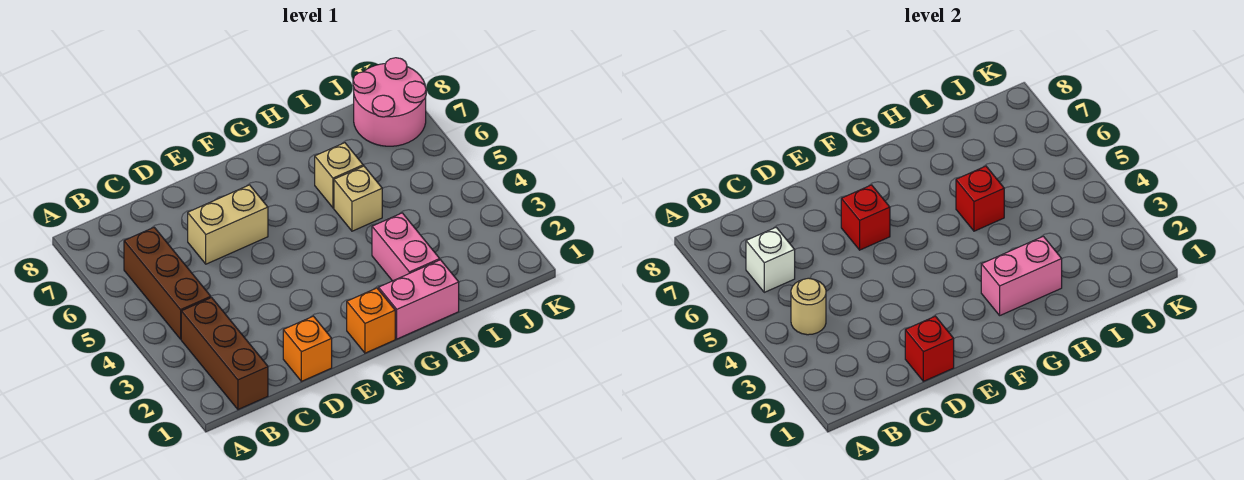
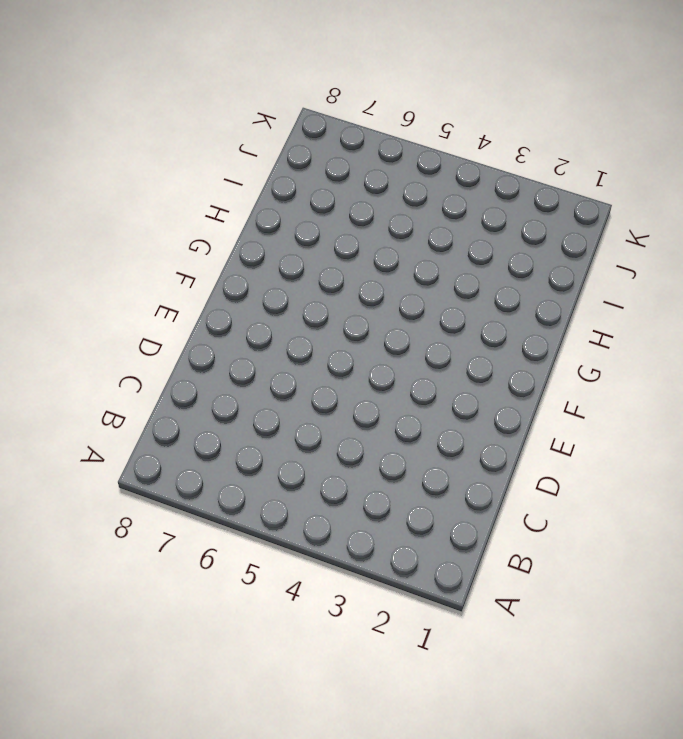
none -> brown 1x3 brick [181,298,268,410]
none -> brown 1x3 brick [124,227,211,339]
none -> orange 1x1 brick [283,316,332,381]

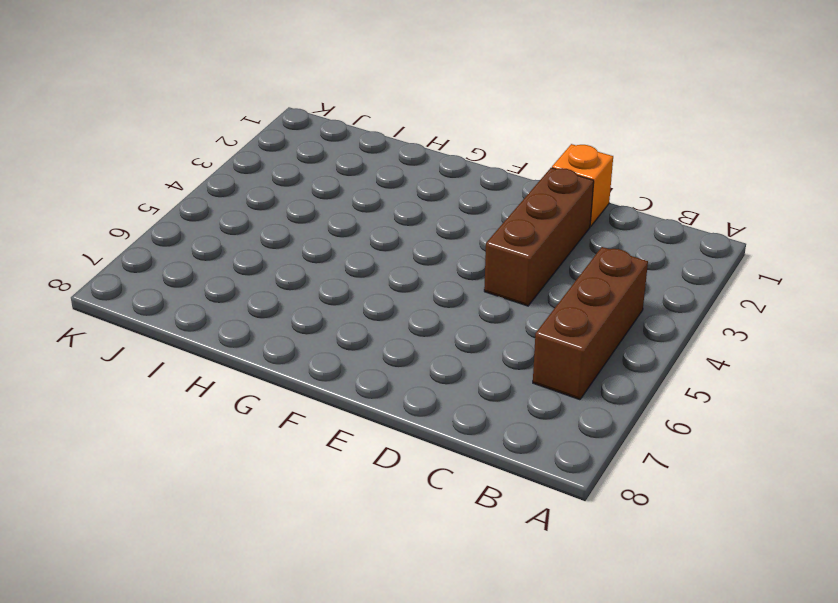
brown 1x3 brick [484,168,594,306] -> brown 1x3 brick moved to [181,298,268,410]
none -> tan 1x2 brick [188,185,268,264]
none -> orange 1x1 brick [347,288,395,353]
none -> pink 1x2 brick [379,260,459,339]

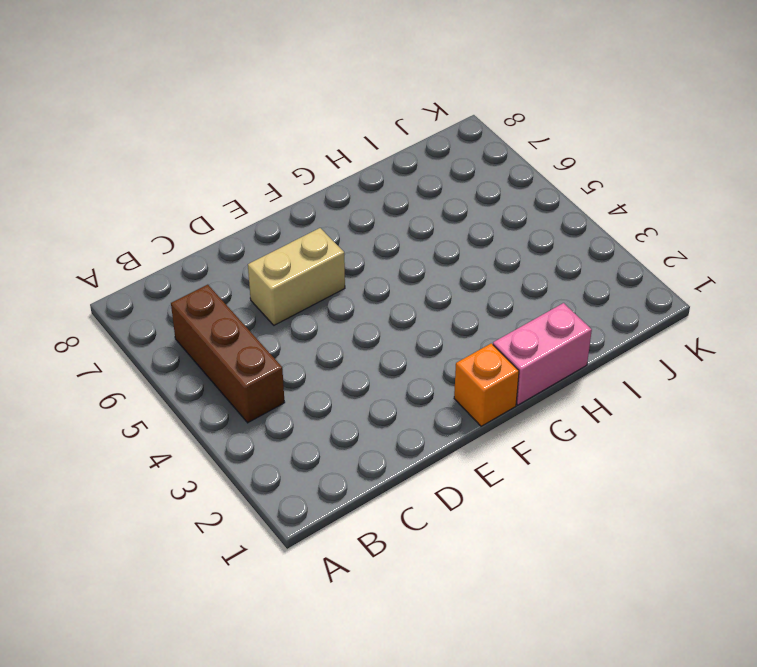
none -> brown 1x3 brick [181,298,268,410]
none -> orange 1x1 brick [283,316,332,381]
none -> pink 1x2 brick [372,213,440,281]

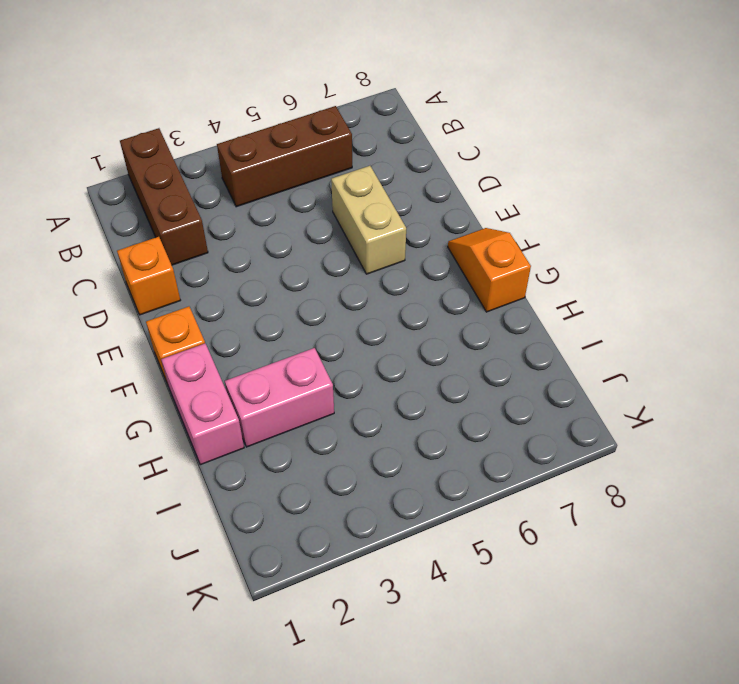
brown 1x3 brick [120,128,208,265] -> brown 1x3 brick turned to [181,298,268,410]
orange 1x2 slope [448,228,531,312] -> none
none -> tan 1x1 brick [334,166,382,231]
none -> tan 1x1 brick [315,143,363,208]
none -> pink 2x2 round brick [353,58,426,146]

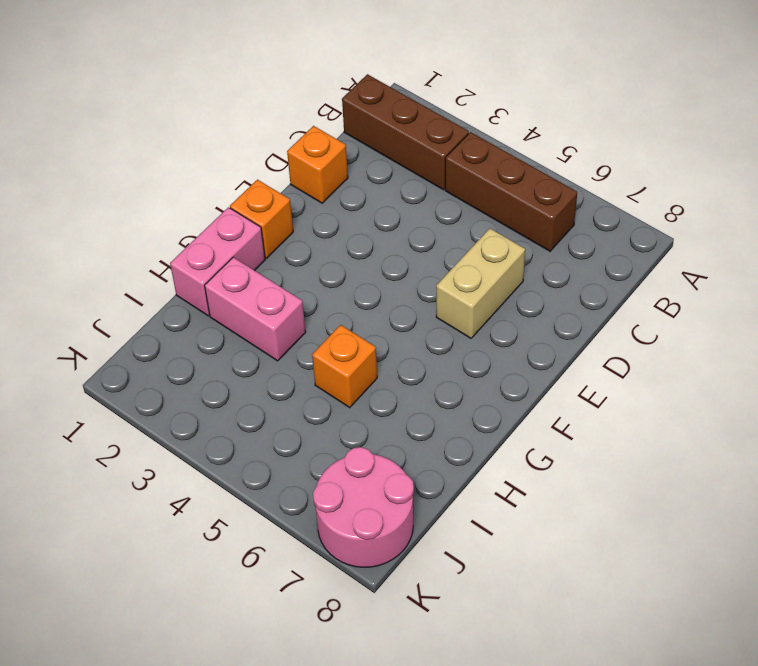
orange 1x1 brick [312,325,377,408] -> tan 1x1 brick [334,166,382,231]
none -> tan 1x1 brick [315,143,363,208]
none -> tan 1x1 round brick [791,278,826,335]
none -> white 1x1 brick [746,227,795,292]

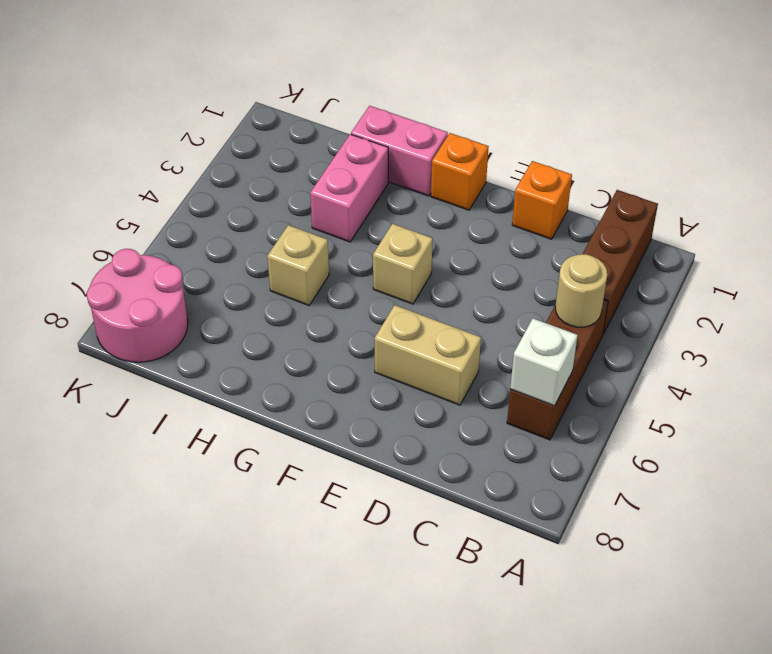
tan 1x1 brick [373,224,433,304] -> tan 1x1 brick moved to [315,143,363,208]
none -> red 1x1 brick [905,316,954,381]
none -> red 1x1 brick [841,185,890,250]
none -> pink 1x2 brick [981,236,1062,315]

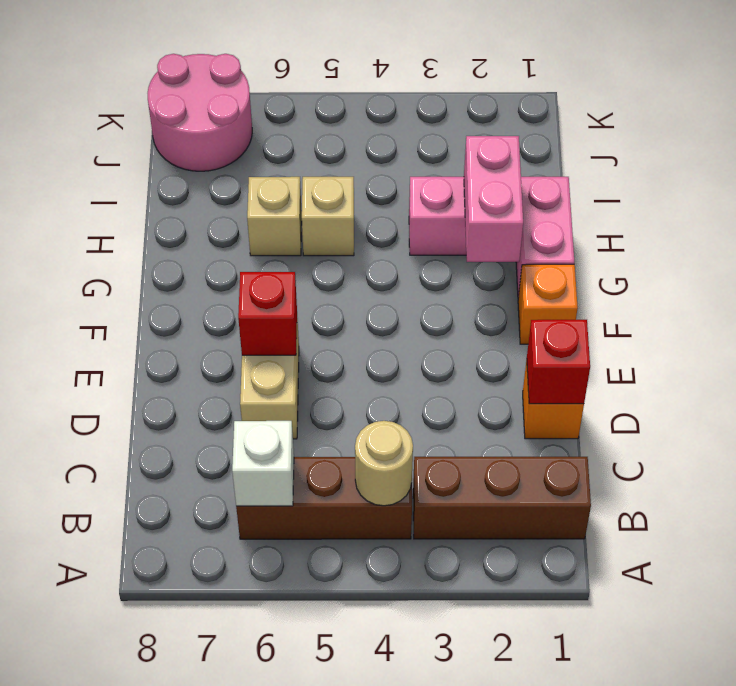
none -> red 1x1 brick [956,166,1004,231]

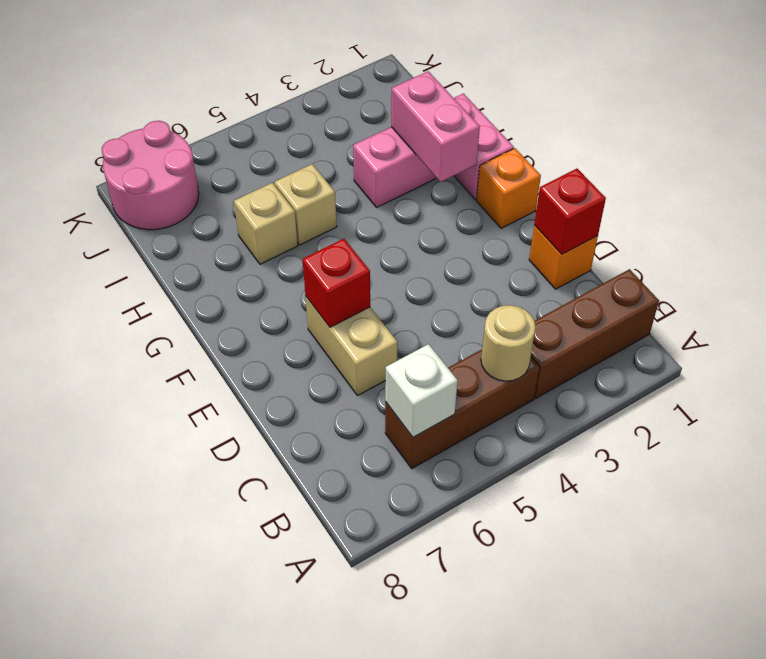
none -> red 1x1 brick [956,166,1004,231]

